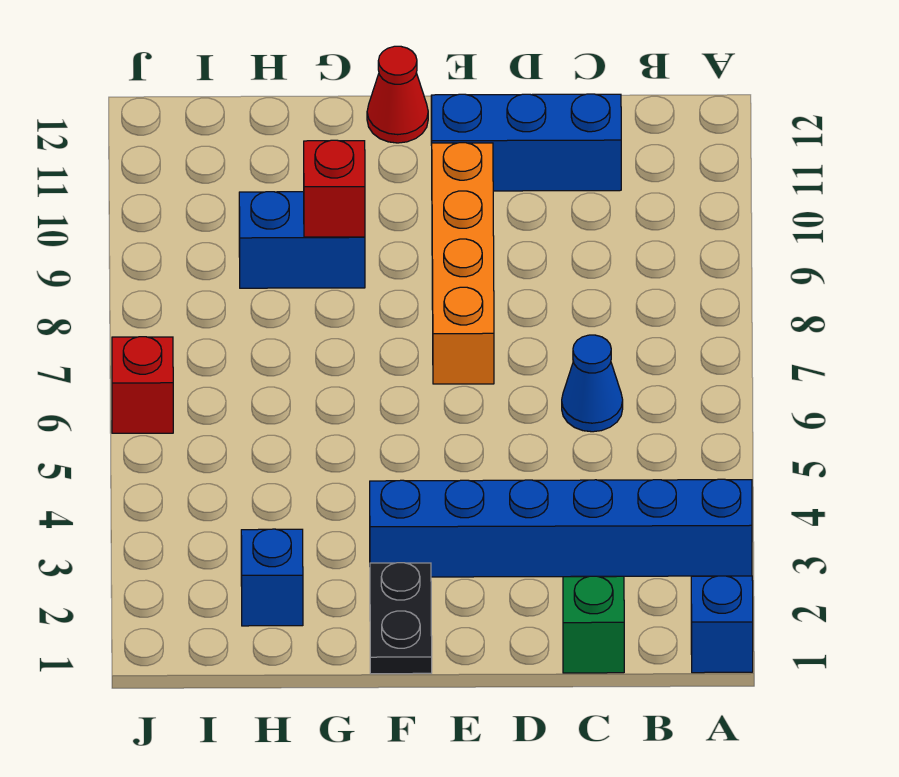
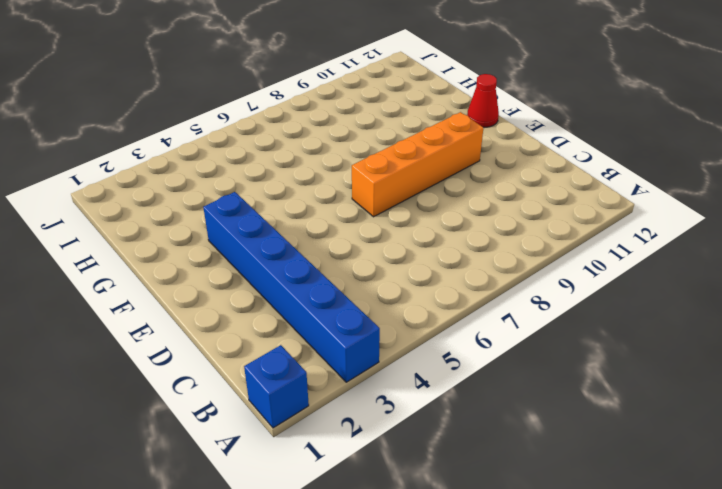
none -> green 1x1 brick [563,576,624,673]
none -> blue 1x1 cone [562,335,623,432]
none -> blue 1x3 brick [431,94,621,191]

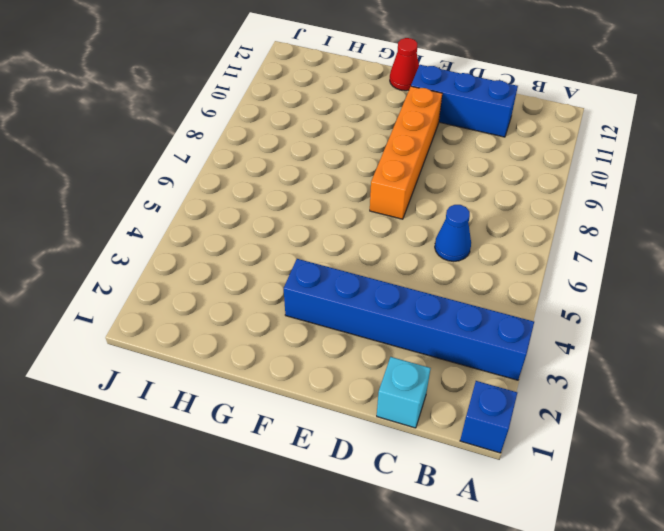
cyan 1x1 brick [377,357,431,428] -> green 1x1 brick [563,576,624,673]
none -> black 1x2 plate [370,563,432,674]
none -> blue 1x2 brick [239,192,365,288]
none -> blue 1x1 brick [241,529,303,626]

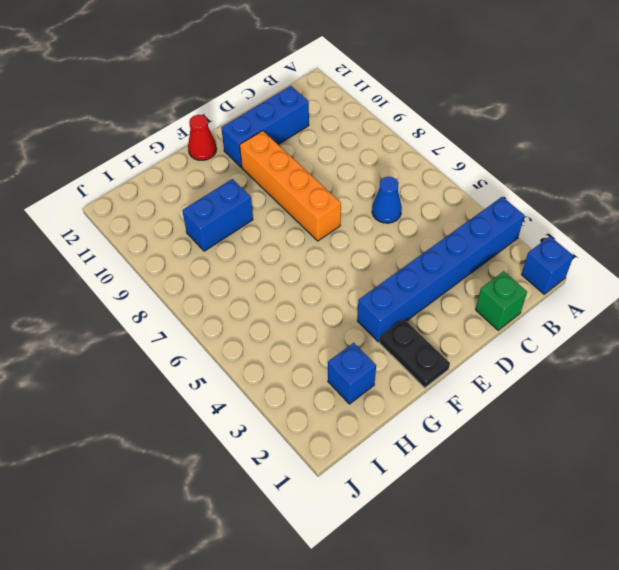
none -> red 1x1 brick [112,337,173,433]
none -> red 1x1 brick [304,140,365,237]

